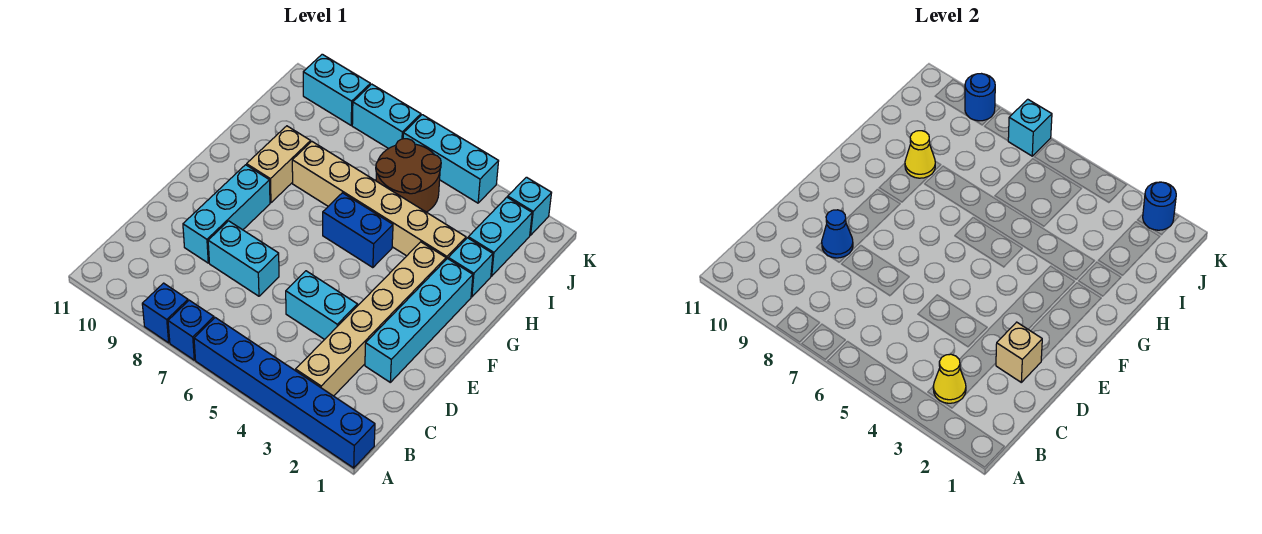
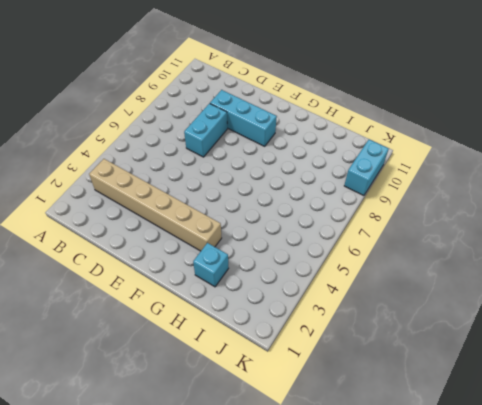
none -> blue 1x6 brick [194,318,375,468]
none -> blue 1x1 brick [168,300,214,360]
none -> blue 1x1 brick [142,283,188,343]

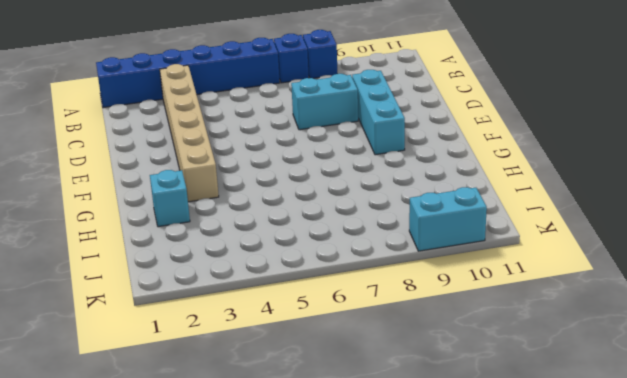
none -> cyan 1x4 brick [365,259,473,382]
none -> cyan 1x2 brick [286,271,357,340]
none -> blue 1x2 brick [323,193,393,268]

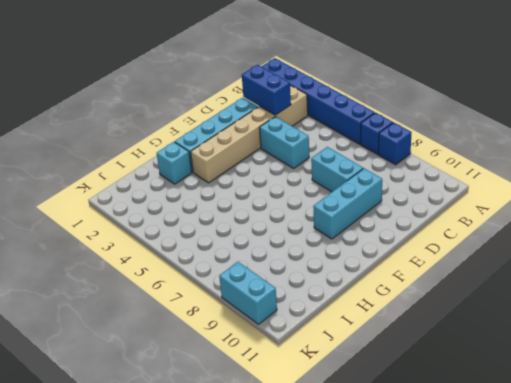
blue 1x2 brick [242,65,291,115] -> blue 1x2 brick moved to [323,193,393,268]
none -> tan 1x2 brick [247,126,311,203]
none -> tan 1x6 brick [292,142,466,259]
none -> cyan 1x2 brick [468,197,532,276]

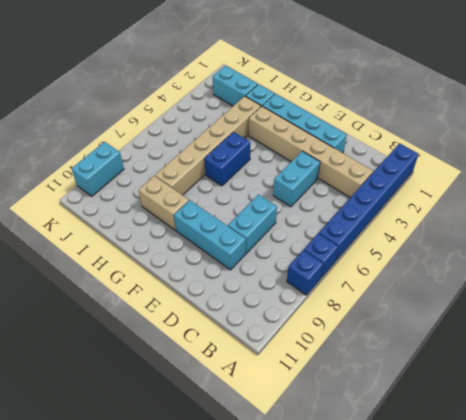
none -> brown 2x2 round brick [376,139,441,212]
none -> cyan 1x1 brick [508,177,551,235]
none -> cyan 1x3 brick [403,115,499,203]

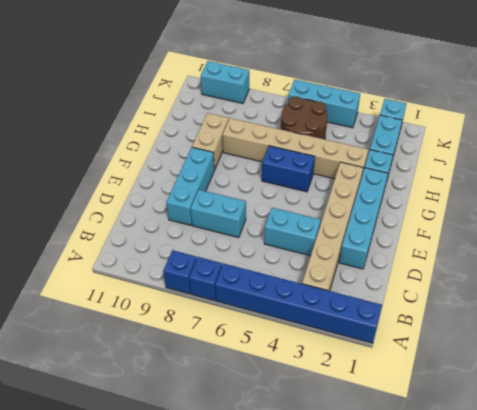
none -> cyan 1x2 brick [352,84,421,149]
none -> yellow 1x1 cone [933,354,966,403]
none -> tan 1x1 brick [996,322,1042,382]

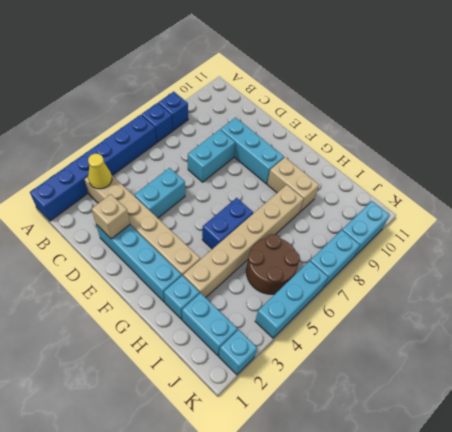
none -> blue 1x1 cone [822,210,853,258]
none -> yellow 1x1 cone [905,131,935,178]
none -> blue 1x1 round brick [1143,182,1176,230]

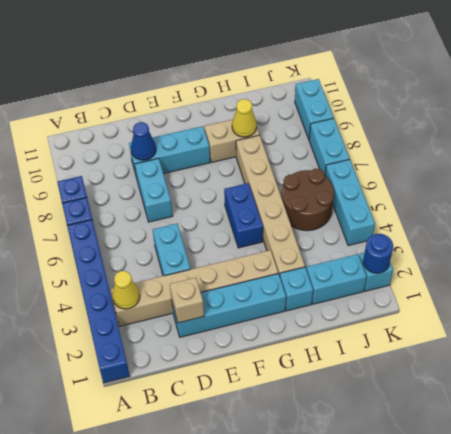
none -> cyan 1x1 brick [1008,99,1052,156]
none -> blue 1x1 round brick [965,74,995,121]

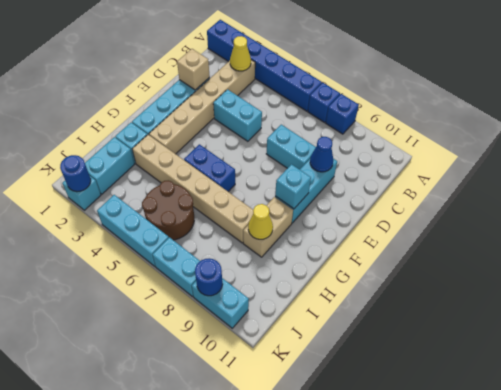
cyan 1x1 brick [275,164,311,209] -> cyan 1x1 brick moved to [1008,99,1052,156]

